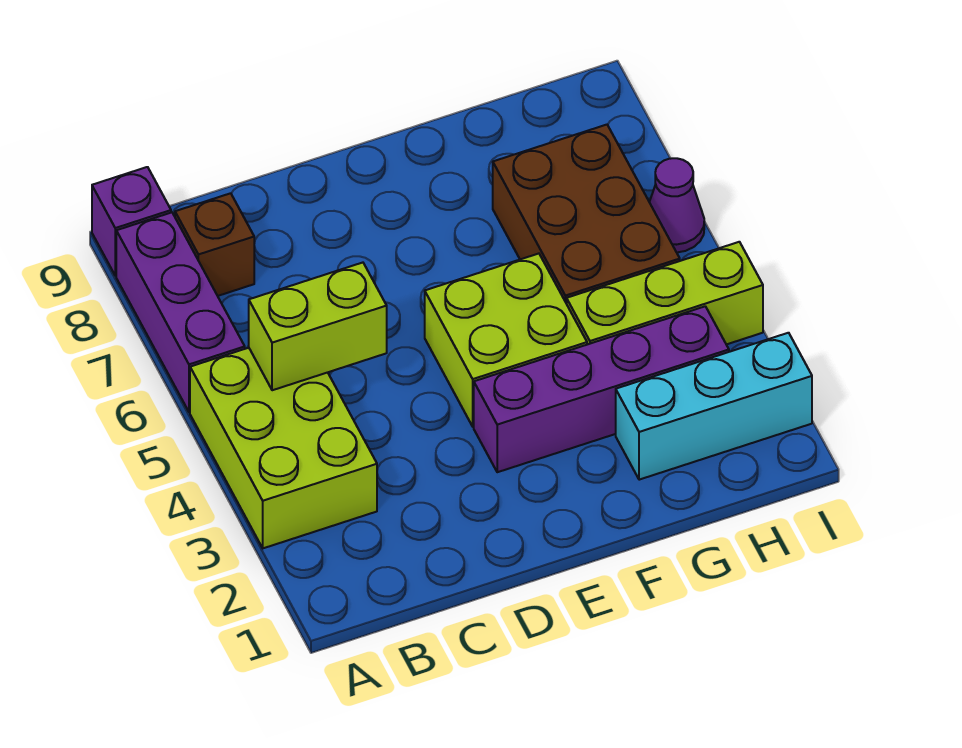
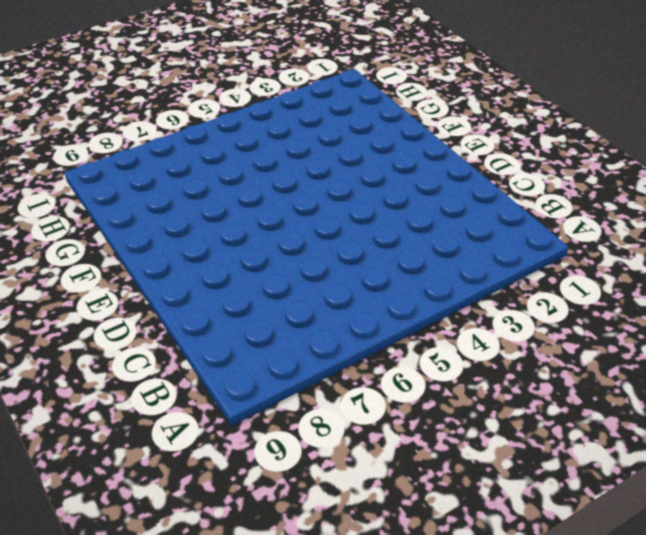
none -> lime 2x3 brick [190,348,377,548]
none -> purple 1x3 brick [116,212,245,412]

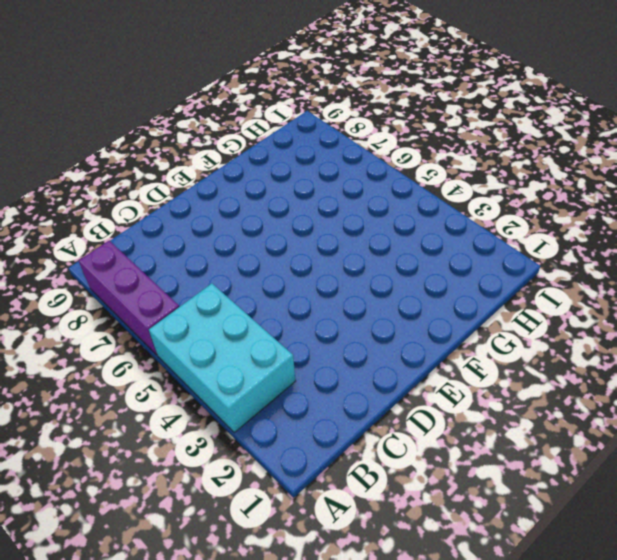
cyan 2x3 brick [149,284,296,432] -> lime 2x3 brick [190,348,377,548]
none -> purple 1x1 brick [92,167,171,276]
none -> brown 1x1 brick [175,193,254,296]

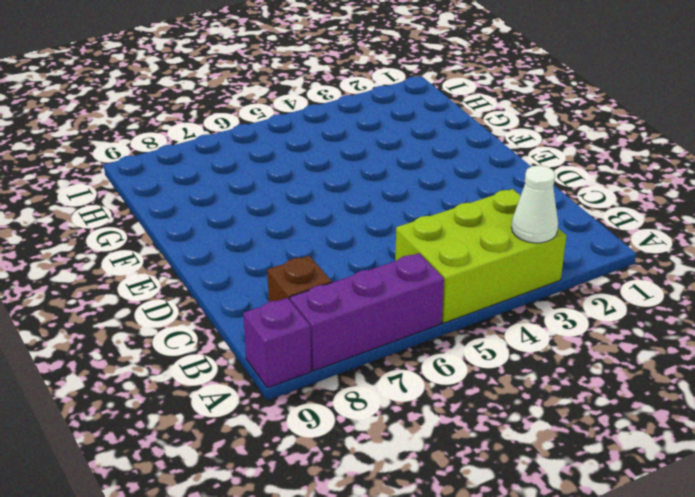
white 1x1 cone [511,165,558,243] -> none
none -> purple 1x4 brick [474,306,729,472]
none -> lime 2x2 brick [425,254,587,427]

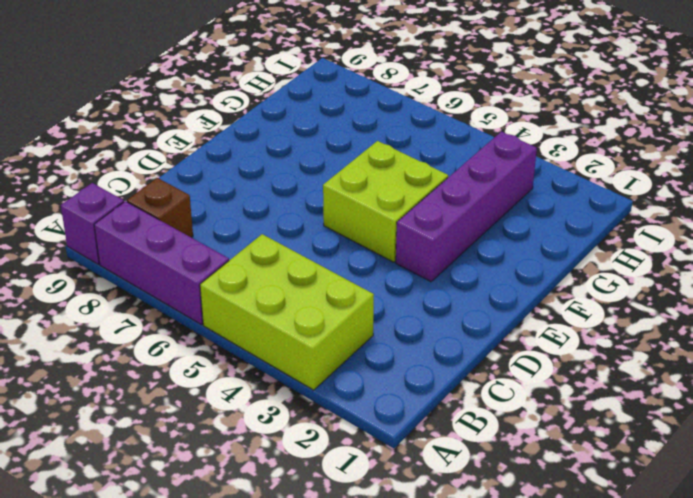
none -> cyan 1x3 brick [616,333,812,480]
none -> lime 1x3 brick [567,242,763,345]

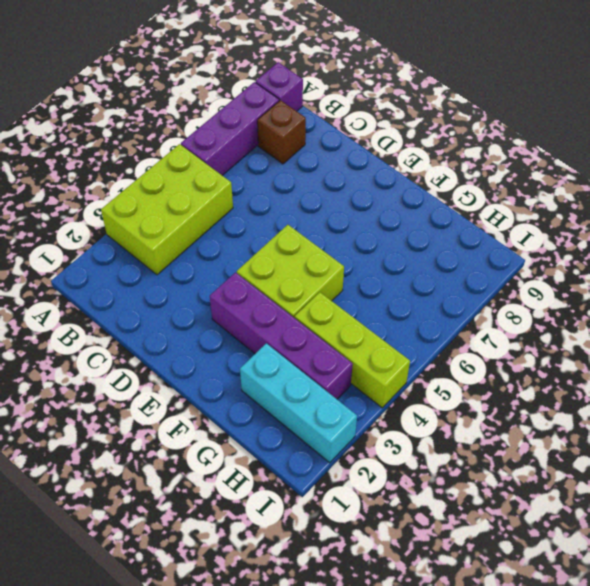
none -> brown 2x3 brick [493,125,680,304]
none -> purple 1x1 cone [649,158,704,252]

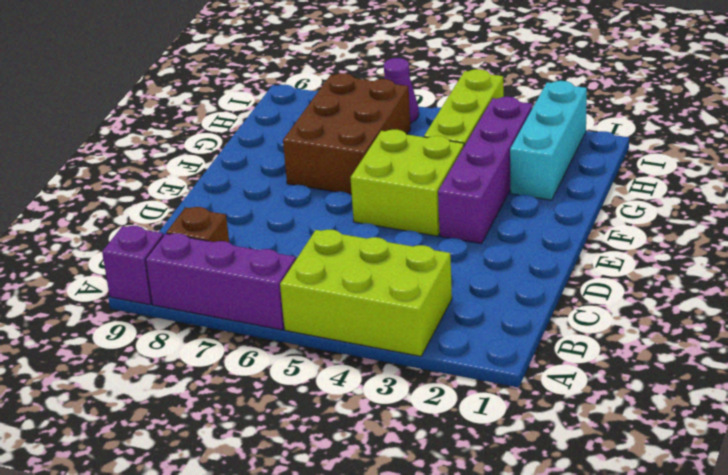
brown 2x3 brick [283,73,410,194] -> brown 2x3 brick turned to [493,125,680,304]
none -> lime 1x2 brick [249,263,387,390]

